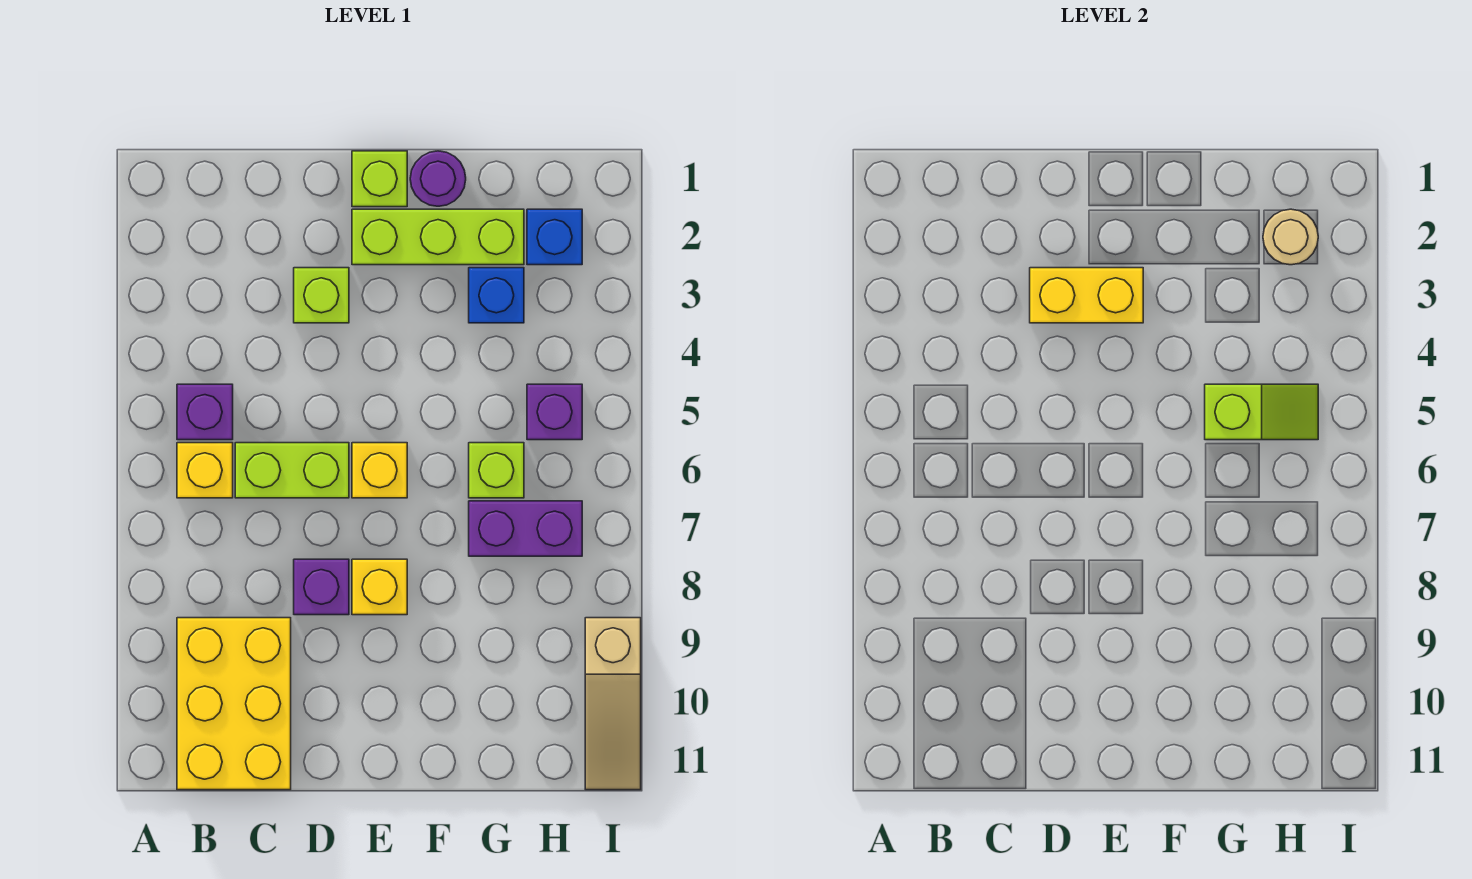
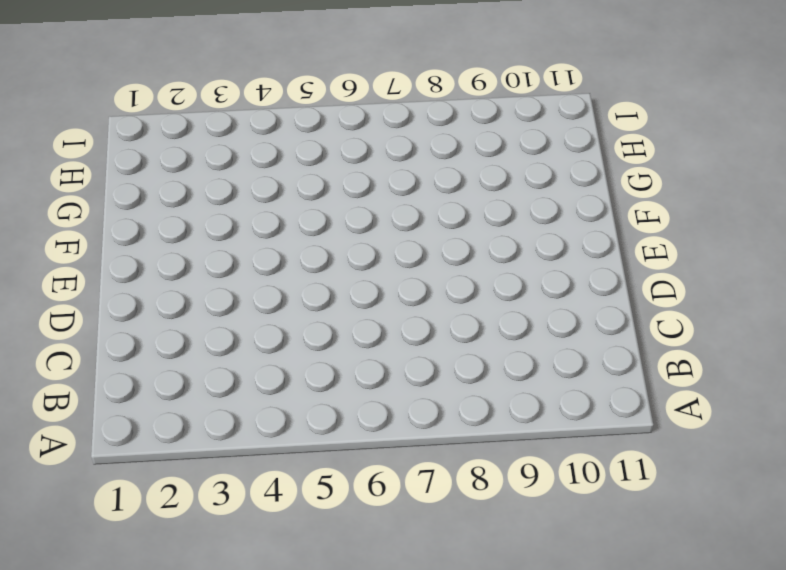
none -> purple 1x1 brick [177,384,233,440]
none -> yellow 1x1 brick [177,443,233,498]
none -> yellow 2x3 brick [177,618,291,790]

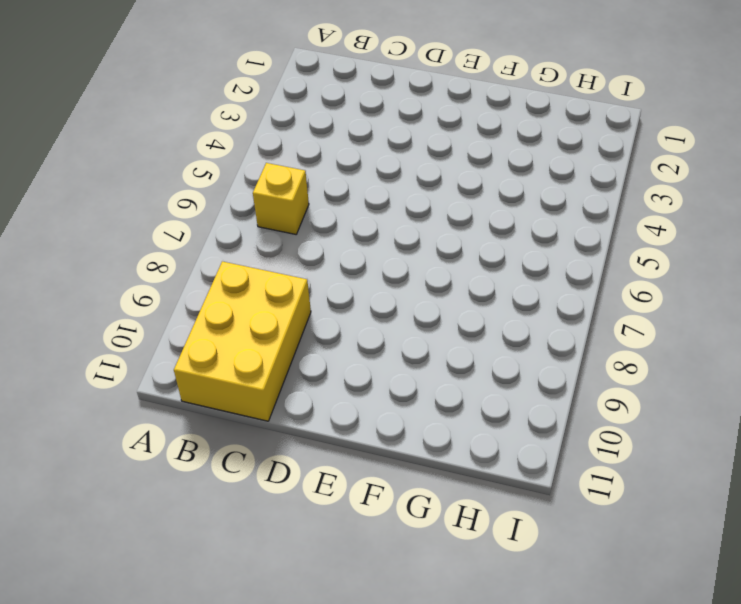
none -> purple 1x1 brick [177,384,233,440]
none -> lime 1x2 brick [235,443,349,498]
none -> lime 1x1 brick [294,268,349,323]

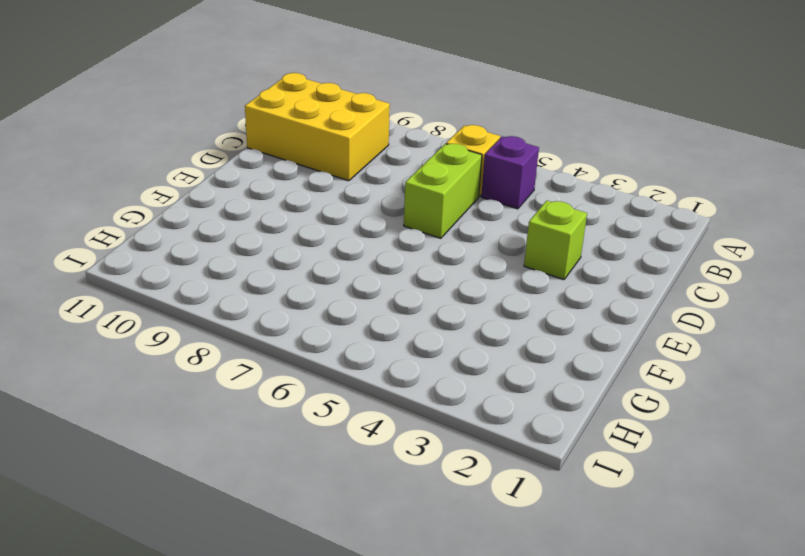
none -> purple 1x1 brick [294,559,349,615]
none -> lime 1x1 brick [352,151,407,207]
none -> lime 1x3 brick [352,209,524,265]

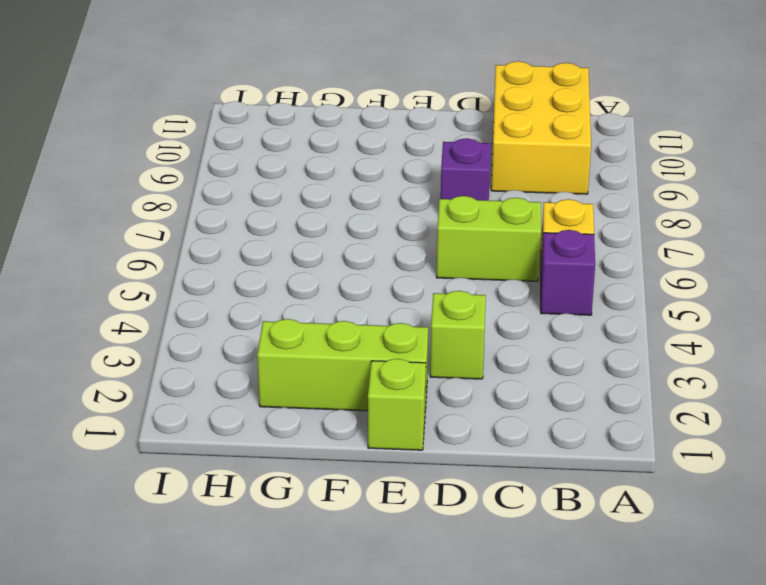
none -> yellow 1x1 brick [352,443,407,498]
none -> yellow 1x1 brick [352,559,407,615]
none -> purple 1x1 round brick [410,151,466,206]

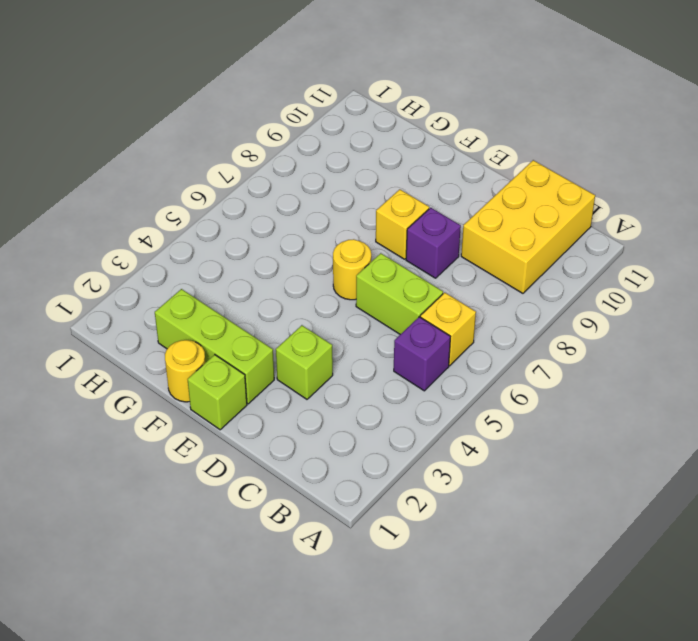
yellow 1x1 round brick [333,239,371,300] -> yellow 1x1 brick [352,443,407,498]
yellow 1x1 round brick [165,340,206,402] -> purple 1x1 round brick [410,151,466,206]
none -> blue 1x1 brick [469,268,524,323]
none -> lime 1x1 brick [469,443,524,498]
none -> purple 1x2 brick [469,501,582,556]

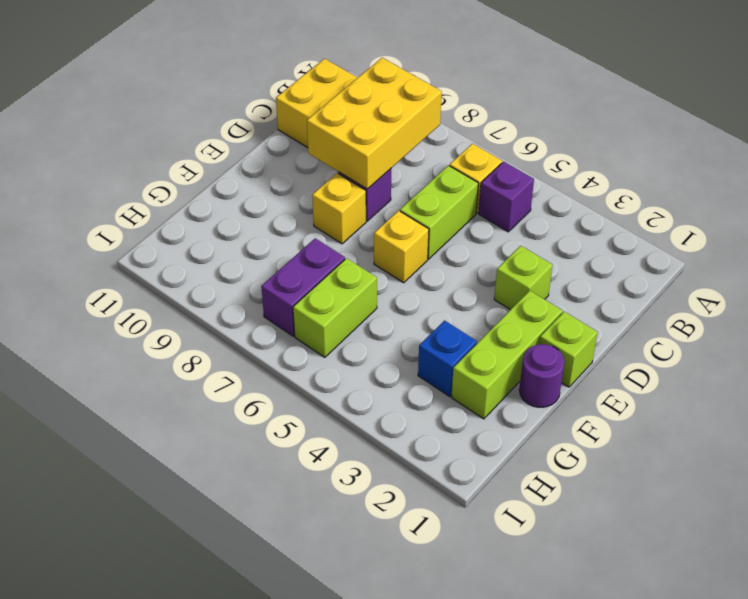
yellow 2x3 brick [307,58,442,189] -> none
lime 1x2 brick [293,258,377,357] -> lime 1x1 brick [469,443,524,498]
none -> blue 1x1 brick [527,209,582,265]
none -> purple 1x1 brick [527,384,582,440]
none -> tan 1x3 slope [585,618,641,790]

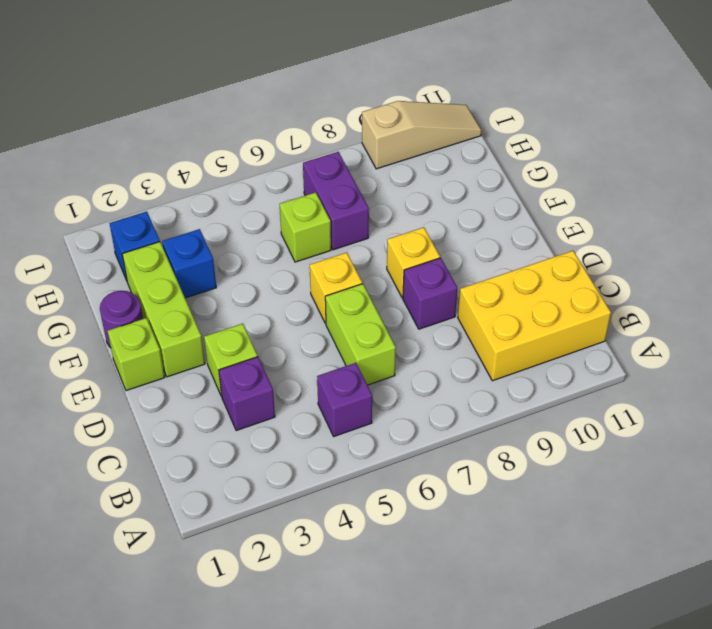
purple 1x1 brick [219,357,275,431] -> purple 1x1 brick moved to [527,384,582,440]
none -> yellow 1x1 brick [177,443,233,498]
none -> yellow 1x2 brick [1030,268,1143,323]
none -> lime 1x2 slope [1205,384,1318,440]

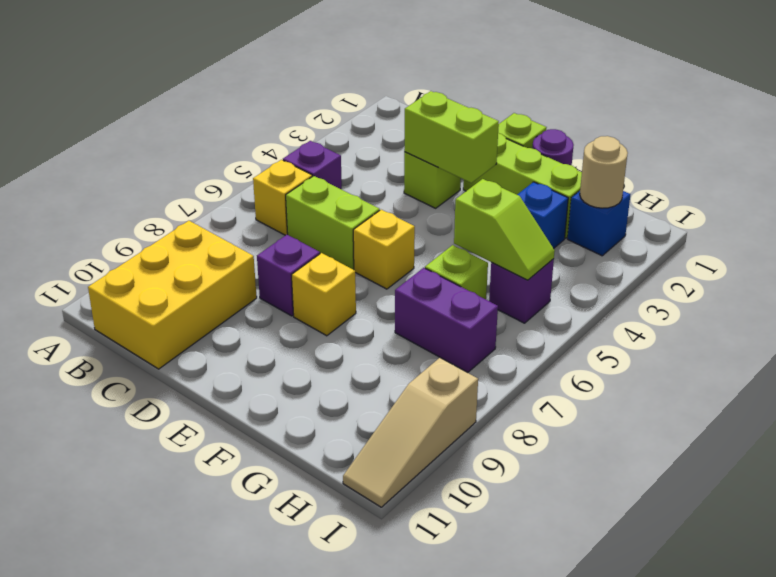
lime 1x2 brick [404,91,499,183] -> yellow 1x2 brick [1030,268,1143,323]

